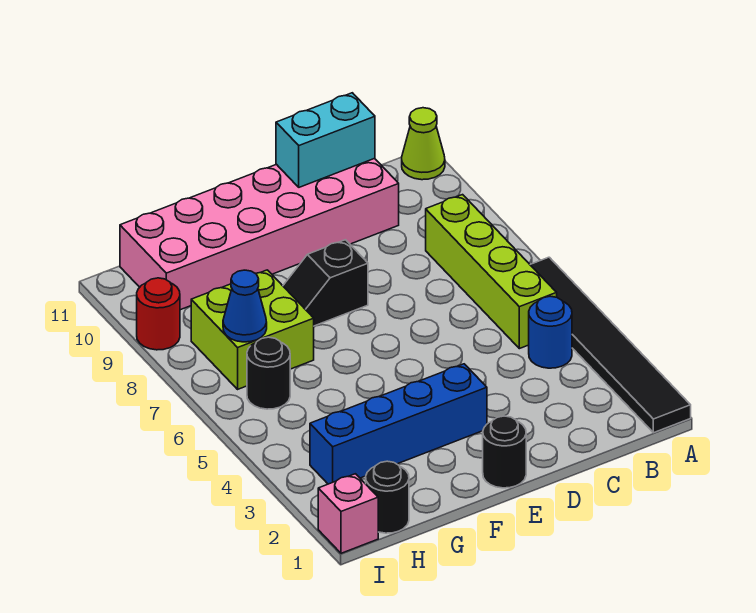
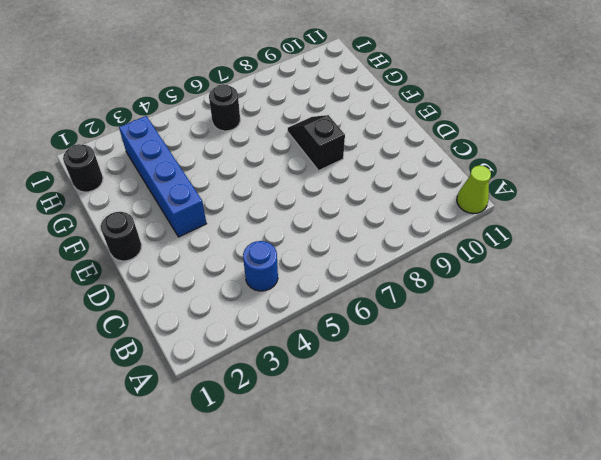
none -> black 1x6 tile [530,257,691,433]
none -> lime 1x4 brick [426,195,557,349]
none -> pink 2x6 brick [120,158,399,310]

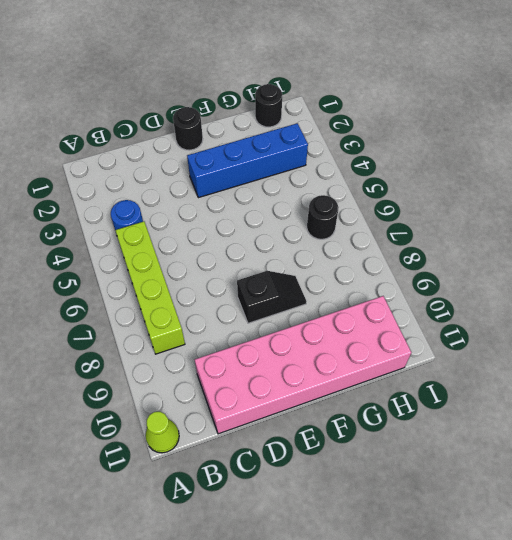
none -> black 1x6 tile [530,257,691,433]
none -> lime 2x2 brick [191,270,314,389]
none -> pink 1x1 brick [318,474,378,553]

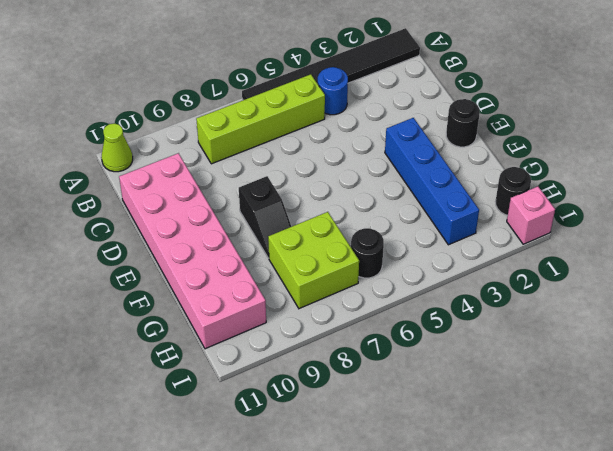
none -> red 1x1 round brick [137,278,180,350]
none -> cyan 1x2 brick [276,93,375,187]
none -> blue 1x1 cone [223,270,267,342]

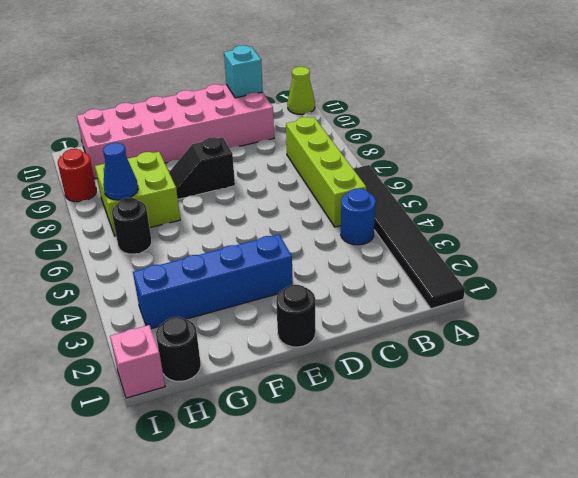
cyan 1x1 brick [224,45,263,98] -> cyan 1x2 brick [276,93,375,187]

